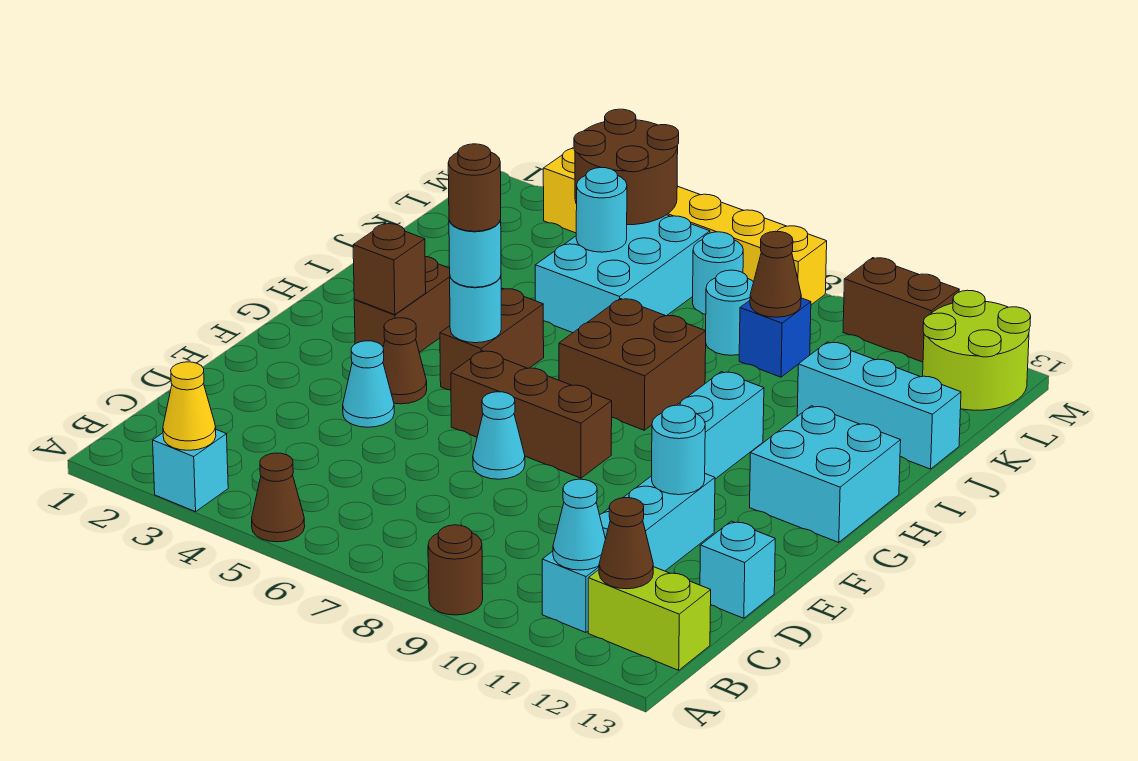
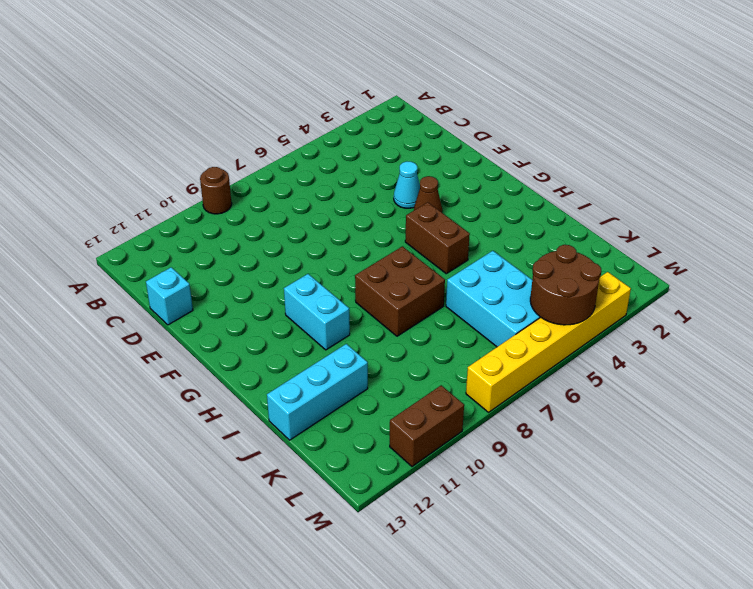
none -> cyan 1x1 brick [153,430,228,512]
none -> brown 1x1 cone [252,453,305,542]
none -> cyan 1x4 brick [542,474,715,632]
none -> lime 1x2 brick [588,567,711,670]

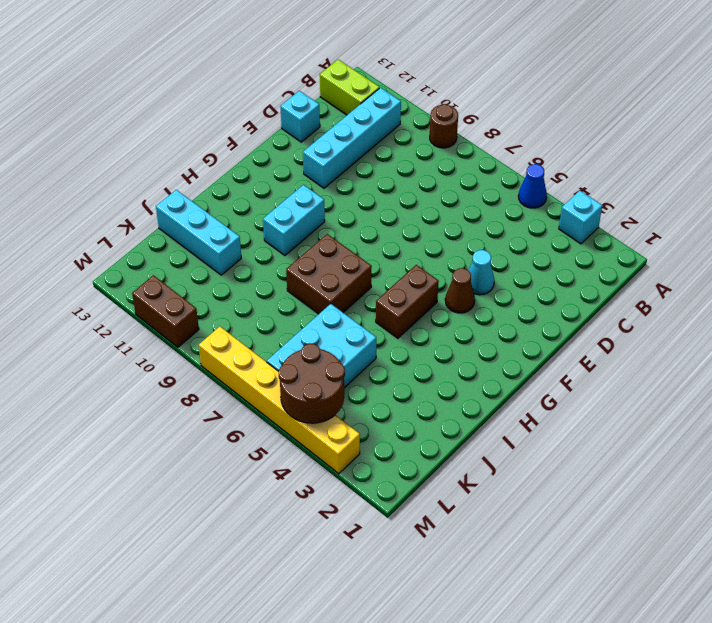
blue 1x1 cone [518,164,547,208] -> brown 1x1 cone [252,453,305,542]
none -> cyan 1x1 cone [473,392,525,479]
none -> brown 1x3 brick [451,351,612,478]
none -> brown 1x2 brick [354,257,450,352]
none -> cyan 2x2 brick [750,406,901,543]

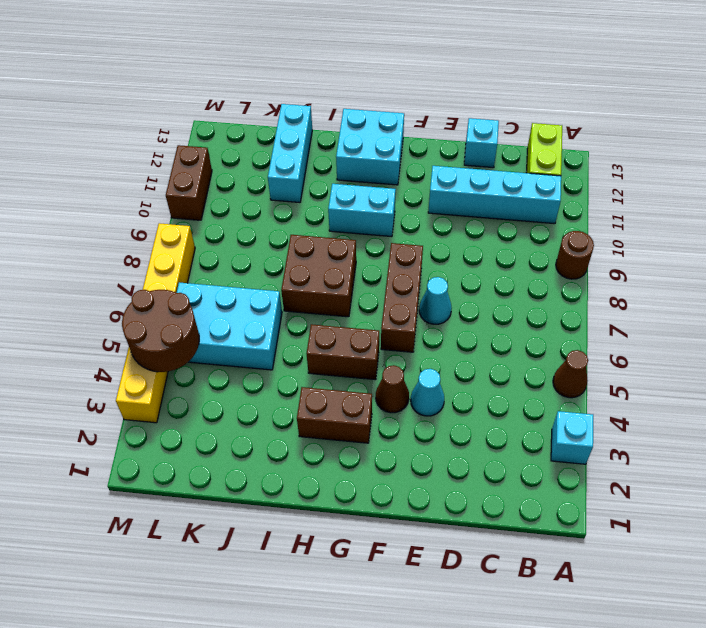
none -> cyan 1x1 round brick [706,270,753,355]
none -> blue 1x1 brick [739,298,811,377]
none -> cyan 1x1 round brick [693,232,743,314]
none -> lime 2x2 round brick [923,290,1031,410]

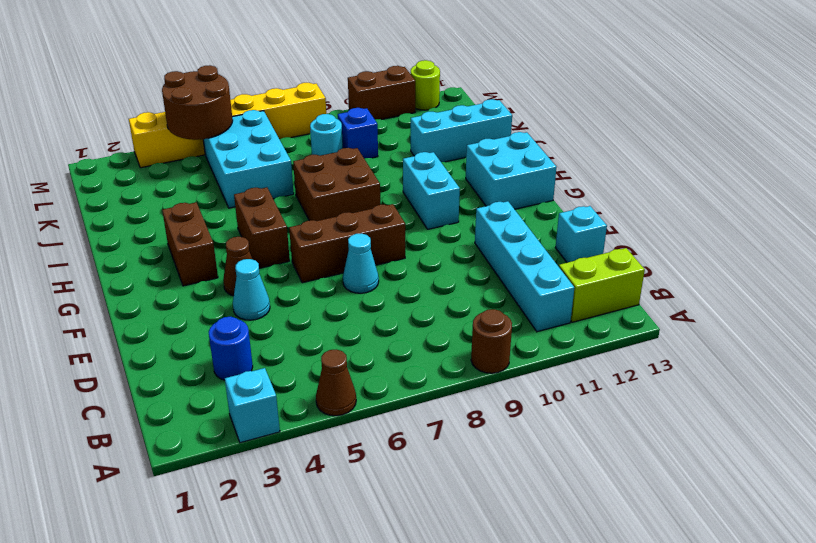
blue 1x1 round brick [209,317,253,380] -> none
lime 1x1 round brick [411,60,440,110] -> lime 2x2 round brick [923,290,1031,410]
none -> cyan 1x1 round brick [693,232,743,314]
none -> yellow 1x1 cone [163,362,216,450]
none -> cyan 1x1 cone [553,479,605,570]
none -> brown 1x1 cone [599,498,653,589]

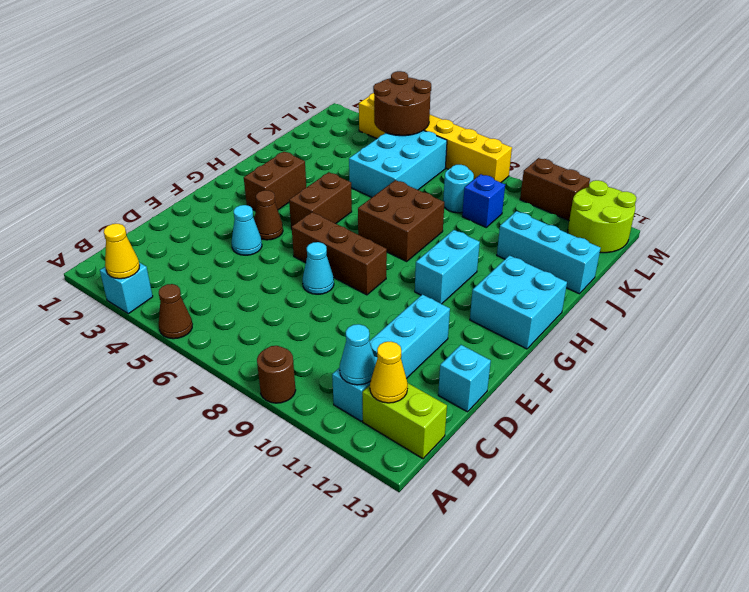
yellow 1x1 cone [370,342,408,403] -> brown 1x1 cone [599,498,653,589]
none -> cyan 1x1 round brick [693,232,743,314]
none -> cyan 1x1 round brick [652,405,705,495]
none -> brown 1x1 brick [353,223,426,315]
none -> cyan 1x1 round brick [450,276,501,343]

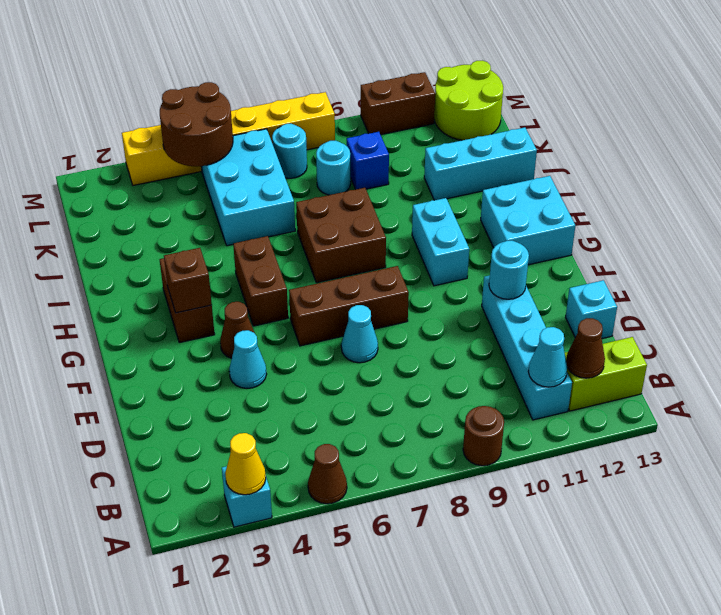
none -> cyan 1x1 round brick [450,276,501,343]
none -> cyan 1x1 round brick [576,168,627,252]
none -> brown 1x1 cone [750,231,801,317]
none -> cyan 1x1 round brick [449,220,501,287]

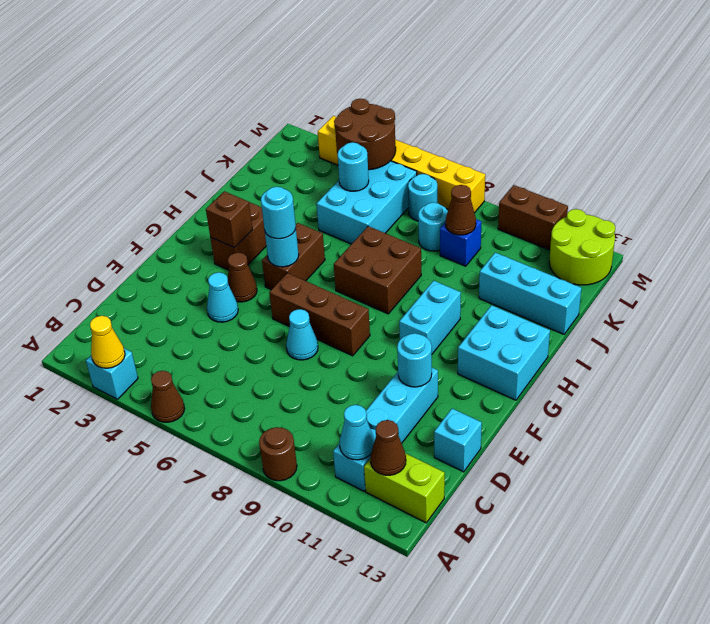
none -> brown 1x1 round brick [448,144,501,231]

